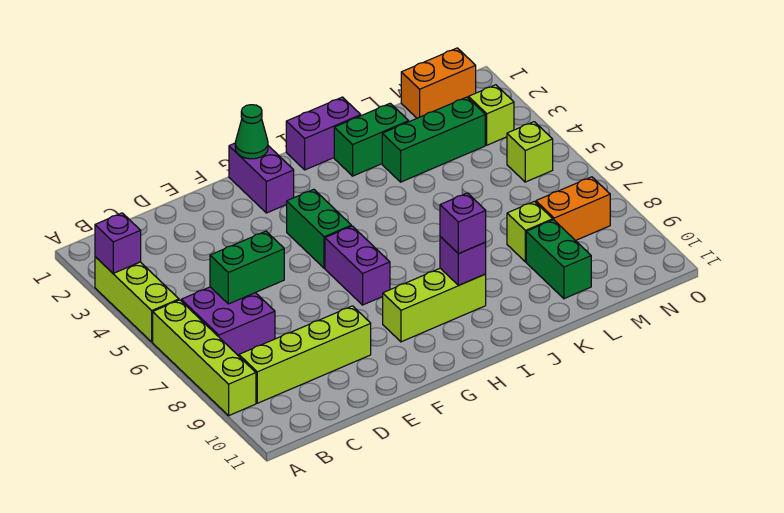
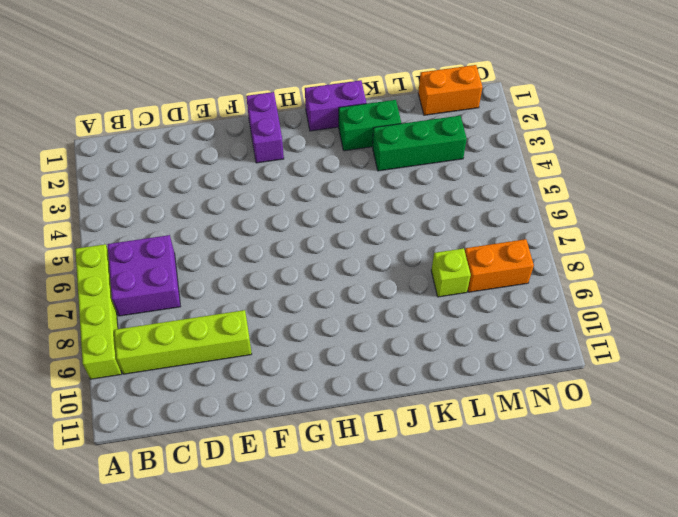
none -> lime 1x3 brick [95,257,179,342]
none -> green 1x2 brick [287,189,351,268]
none -> purple 1x2 brick [325,226,390,305]

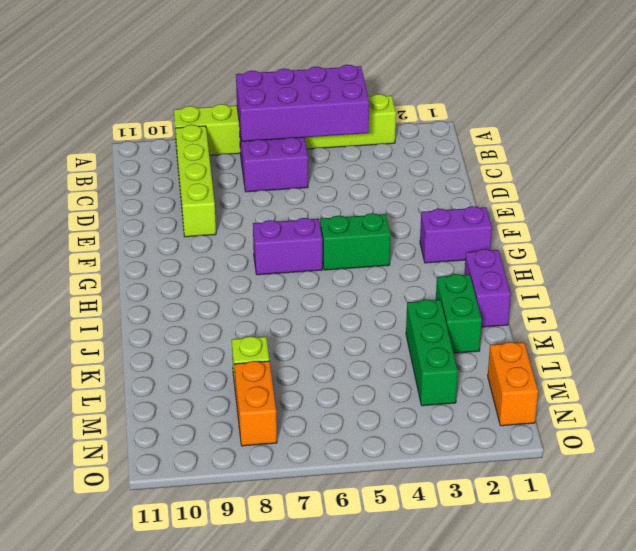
purple 2x4 brick [236,65,369,141] -> none
none -> lime 1x3 brick [383,268,486,342]
none -> green 1x2 brick [526,220,591,299]
none -> lime 1x1 brick [468,85,514,145]

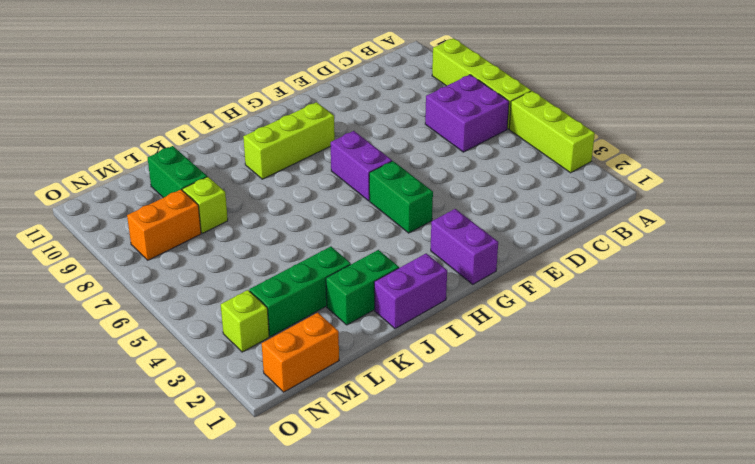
none -> lime 1x4 brick [239,306,371,403]
none -> lime 1x1 brick [507,122,553,182]
none -> purple 1x1 brick [95,213,141,273]

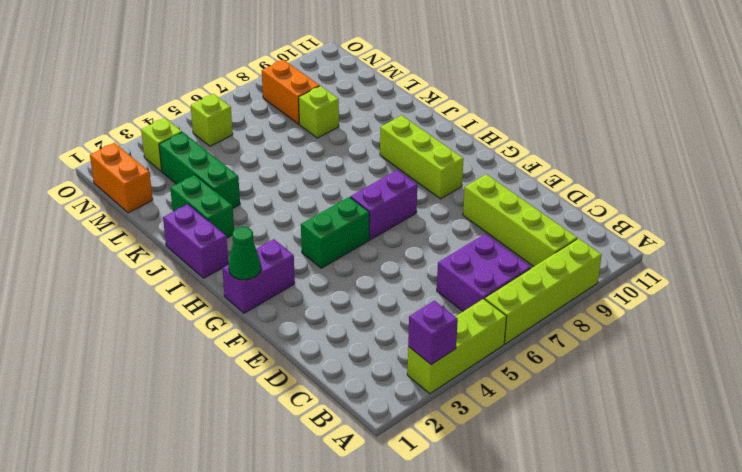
none -> green 1x2 brick [526,220,591,299]
none -> green 1x2 brick [210,231,284,304]
none -> purple 1x1 brick [440,237,486,285]

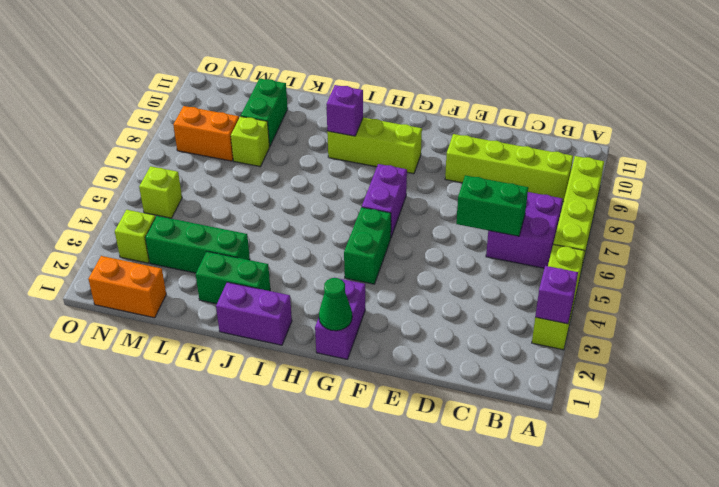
none -> purple 1x1 brick [440,193,486,254]

